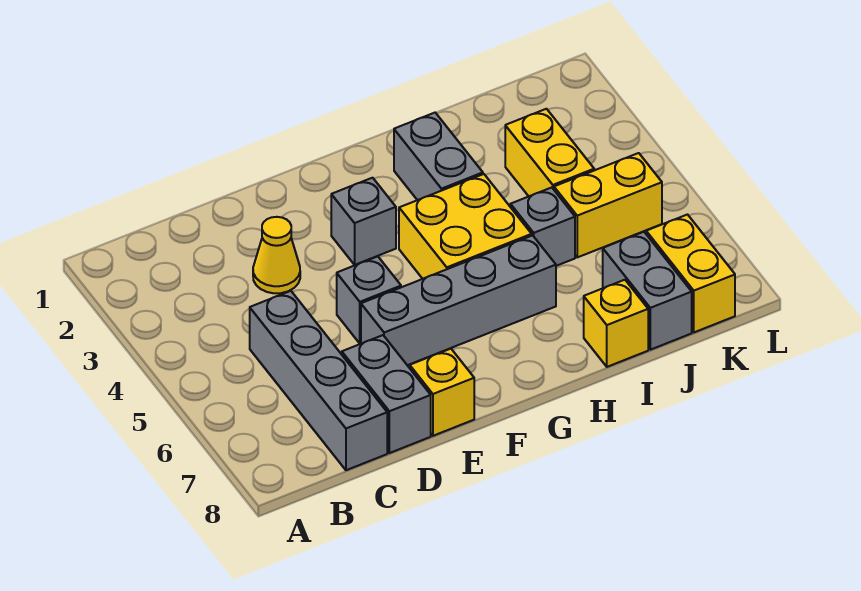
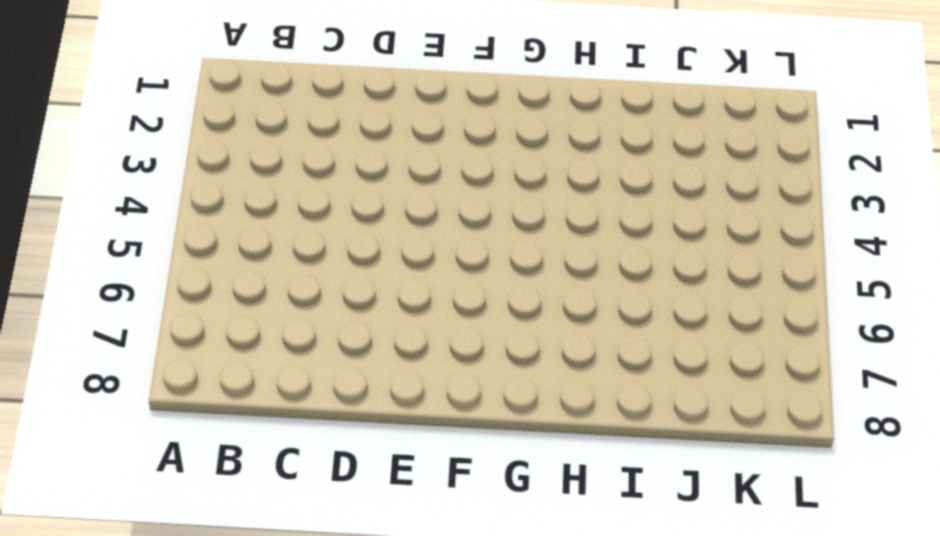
none -> grey 1x4 brick [250,291,387,470]
none -> yellow 1x1 cone [253,217,300,293]
none -> grey 1x2 brick [342,335,431,453]

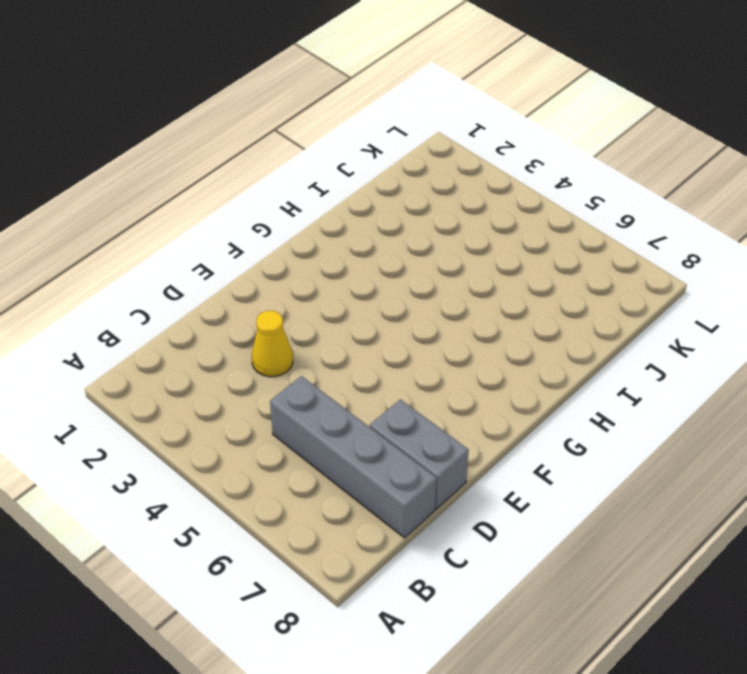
none -> grey 1x1 brick [337,256,401,344]
none -> grey 1x4 brick [361,235,556,365]
none -> yellow 1x1 brick [410,349,474,436]

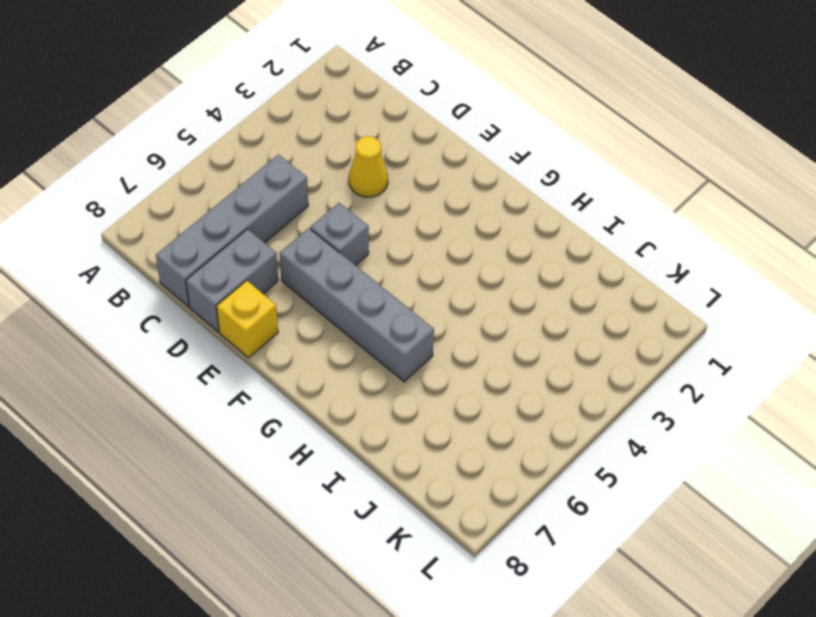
none -> grey 1x1 brick [331,178,396,265]
none -> yellow 2x2 brick [399,174,532,279]
none -> grey 1x2 brick [394,113,483,200]

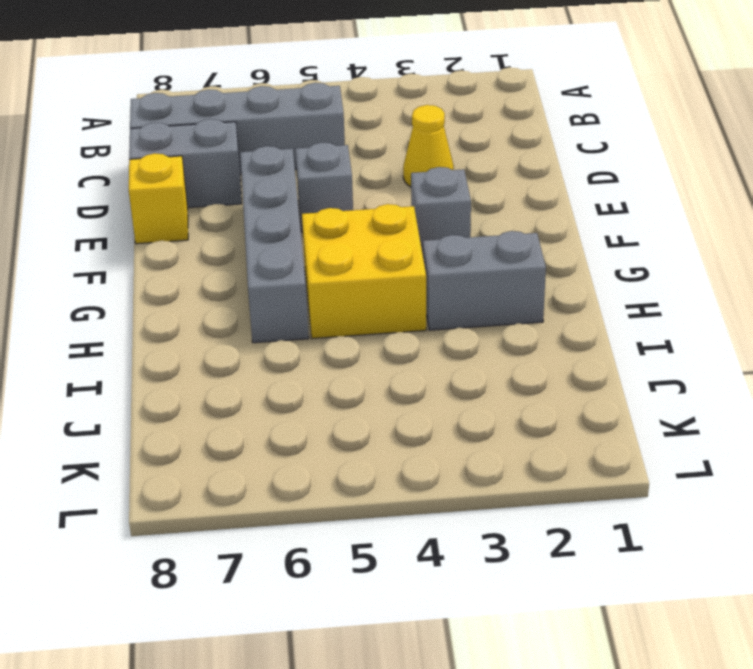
none -> grey 1x1 brick [510,188,575,266]
none -> yellow 1x1 brick [584,280,648,367]
none -> yellow 1x2 brick [505,109,594,196]

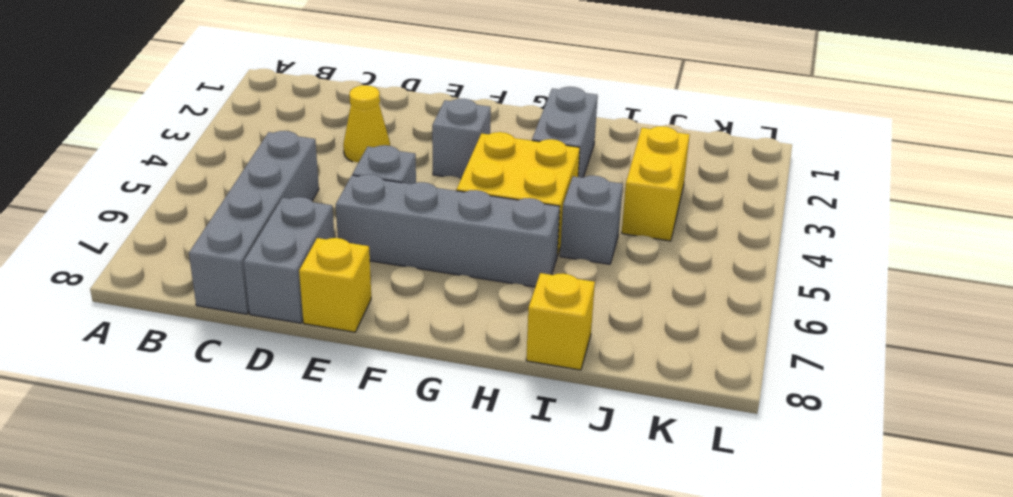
none -> yellow 1x2 brick [554,153,662,257]
none -> grey 1x2 brick [603,232,692,350]
none -> yellow 1x2 brick [646,215,735,332]

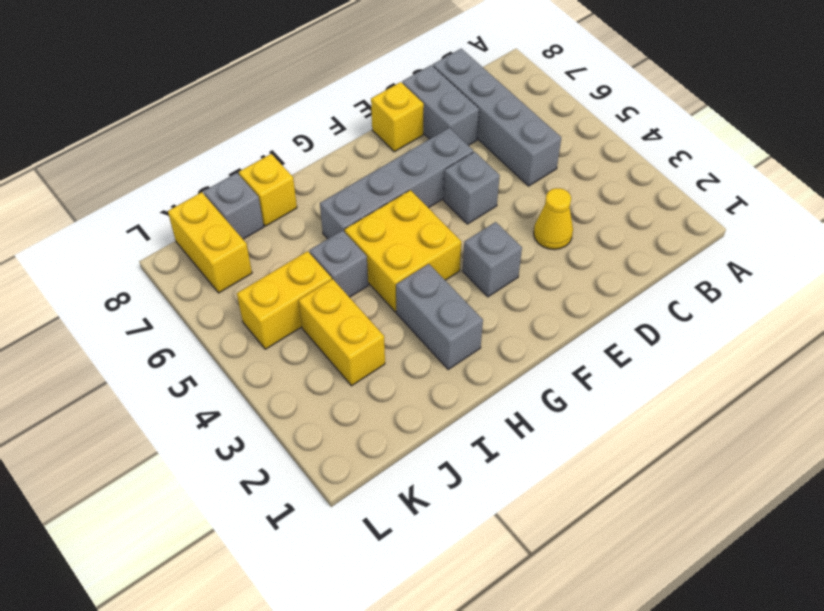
grey 1x1 brick [204,173,264,239] -> grey 1x2 brick [603,232,692,350]

